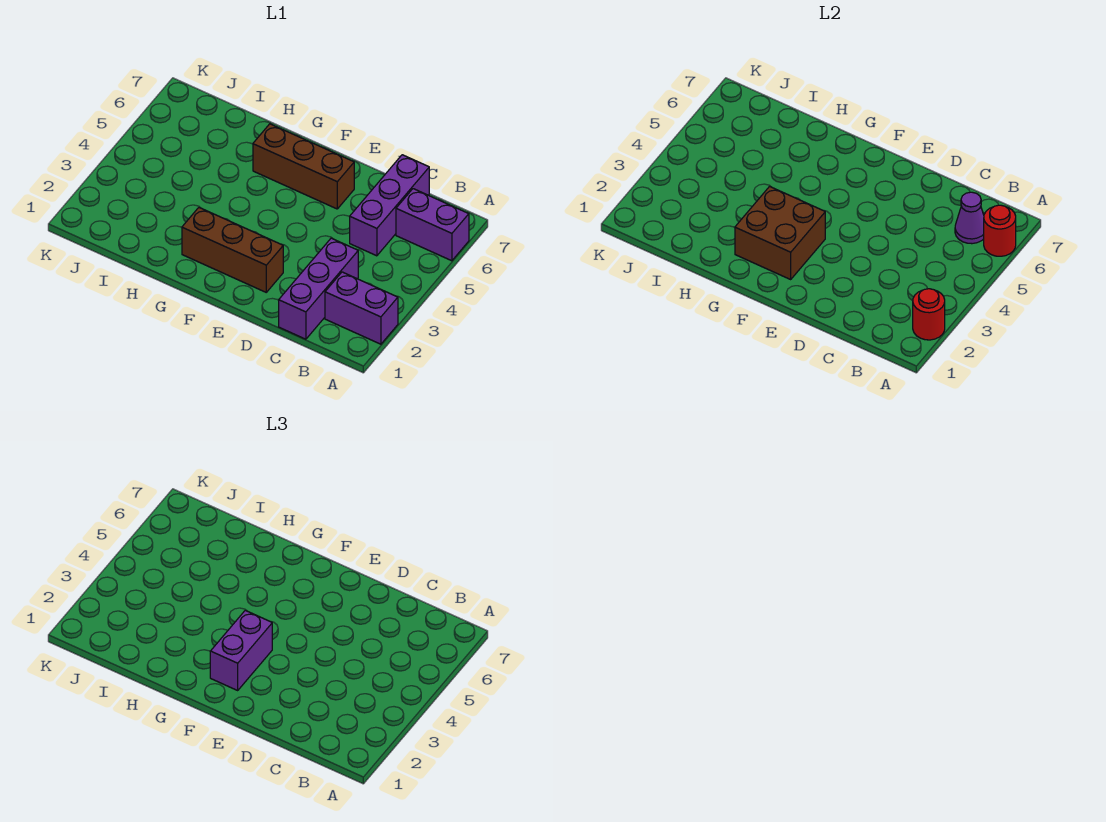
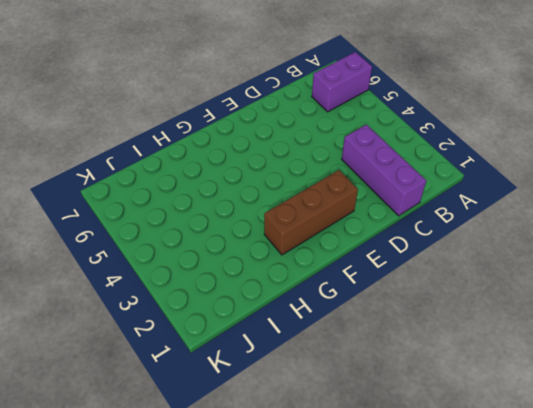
none -> purple 1x2 brick [325,272,398,344]
none -> purple 1x3 brick [350,155,429,256]

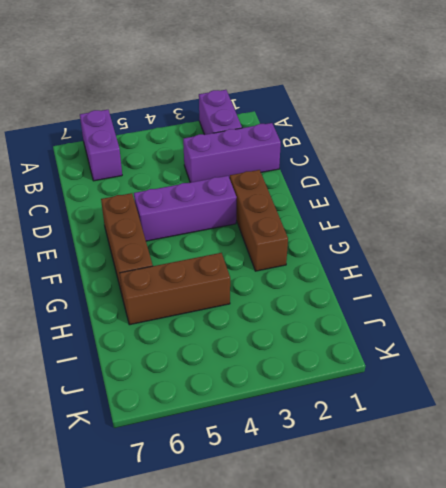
purple 1x3 brick [134,176,237,241] -> purple 1x3 brick moved to [350,155,429,256]
brown 1x3 brick [120,253,230,325] -> none
none -> red 1x1 round brick [913,289,945,340]
none -> red 1x1 round brick [984,205,1016,256]

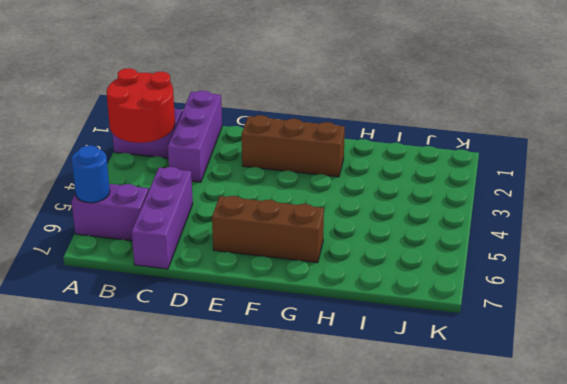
red 2x2 round brick [107,68,175,143] -> red 1x1 round brick [913,289,945,340]
blue 1x1 round brick [72,145,110,203] -> red 1x1 round brick [984,205,1016,256]
none -> purple 1x1 cone [955,192,984,244]
none -> brown 2x2 brick [735,187,825,279]

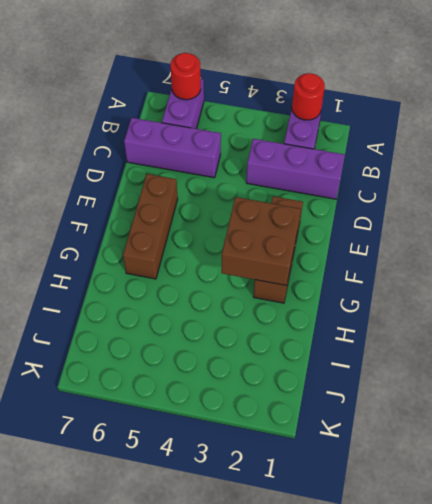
none -> purple 1x1 cone [955,192,984,244]
none -> purple 1x2 brick [210,610,272,690]

